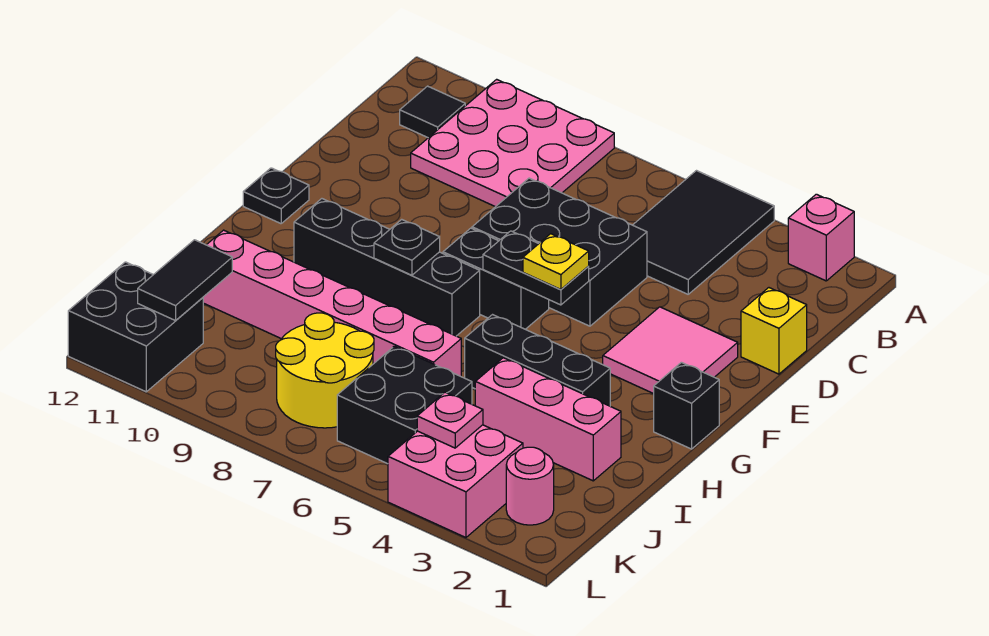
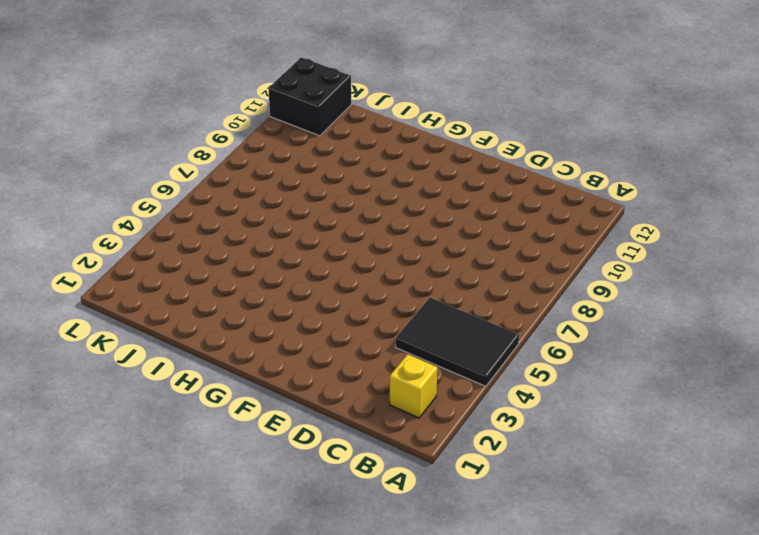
yellow 1x1 brick [390,354,437,418] -> yellow 1x1 brick moved to [741,288,807,374]
none -> pink 1x1 brick [788,194,854,281]
none -> pink 3x3 plate [411,79,614,207]
none -> black 1x1 tile [400,86,465,138]

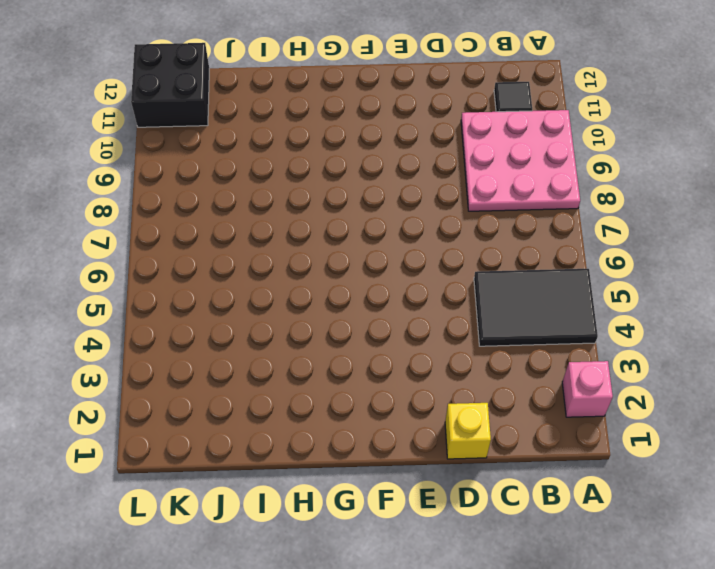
none -> black 2x3 brick [472,178,647,326]
none -> pink 2x2 tile [603,307,738,394]
none -> black 1x2 brick [443,228,549,329]

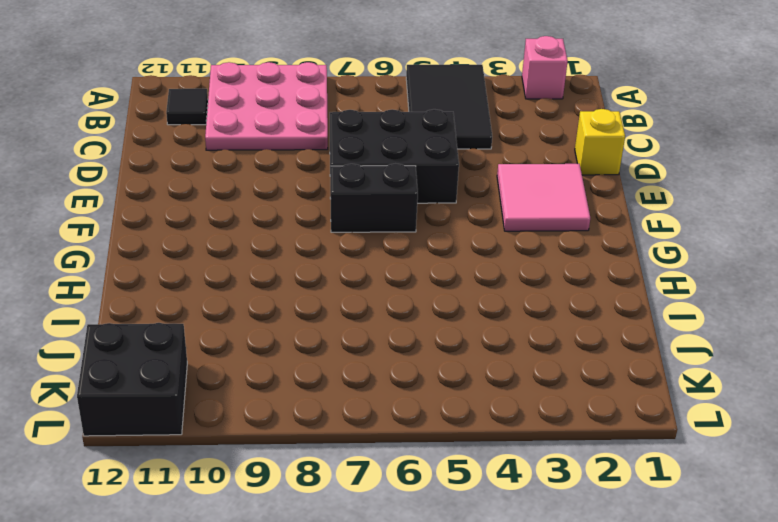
none -> black 1x1 plate [243,168,309,224]
none -> black 1x1 brick [654,362,719,449]
none -> black 1x4 brick [294,199,480,336]

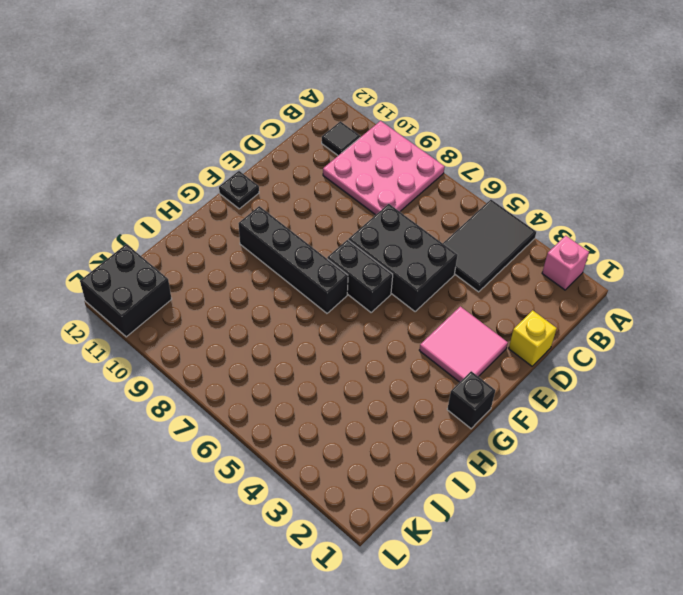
none -> black 1x3 brick [465,315,610,406]
none -> pink 1x3 brick [475,358,621,481]
none -> pink 1x6 brick [203,230,461,376]

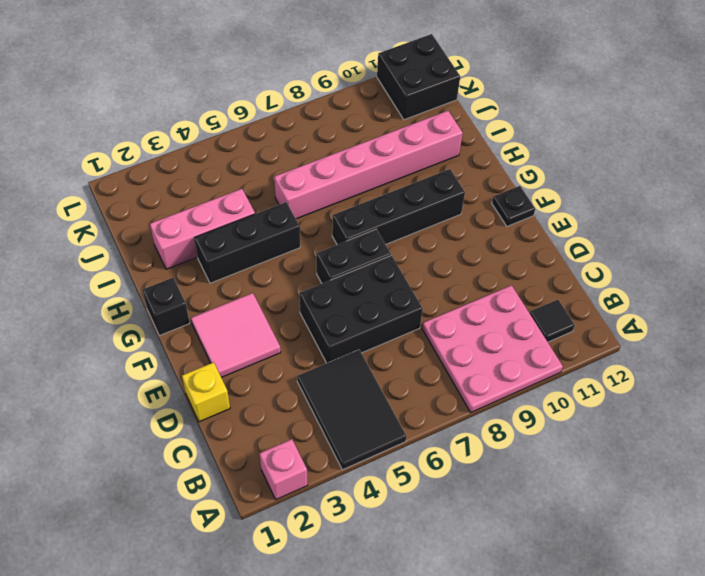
none -> black 2x2 brick [337,346,472,464]
none -> yellow 2x2 round brick [276,313,374,428]
none -> pink 1x1 round brick [506,447,554,525]

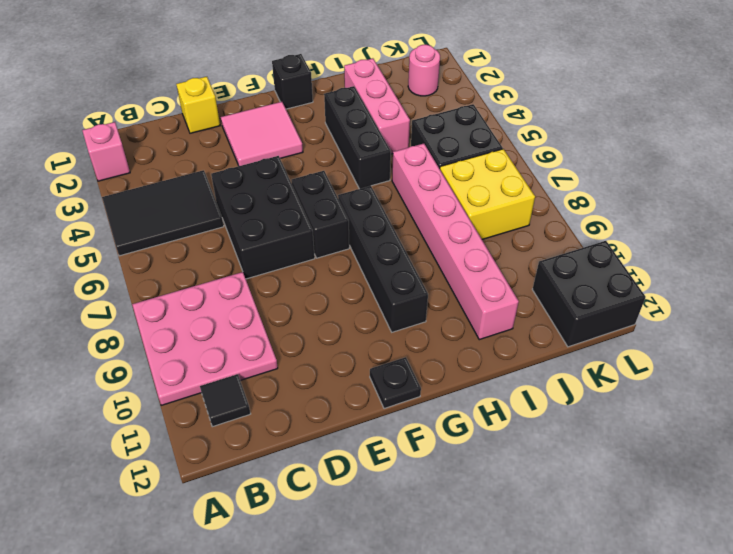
yellow 2x2 brick [440,149,535,239] -> yellow 2x2 round brick [276,313,374,428]
none -> pink 2x2 brick [388,425,523,538]
none -> black 1x2 plate [483,231,589,305]
none -> black 1x1 plate [374,219,440,275]

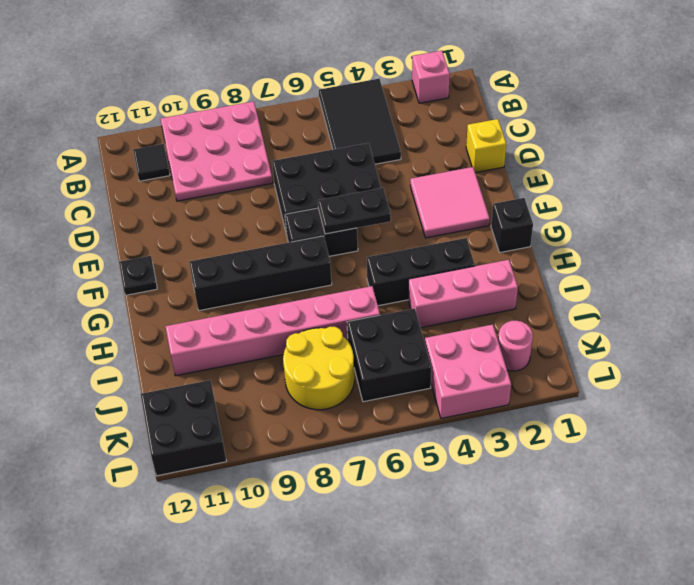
none -> black 1x1 plate [374,219,440,275]
none -> black 1x2 tile [138,240,232,321]
none -> pink 1x1 plate [417,392,483,448]

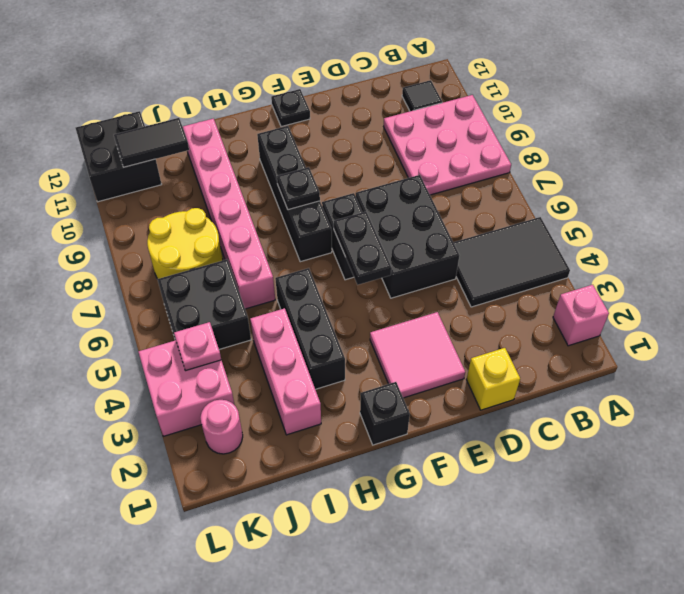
none -> yellow 1x1 plate [523,234,589,289]

